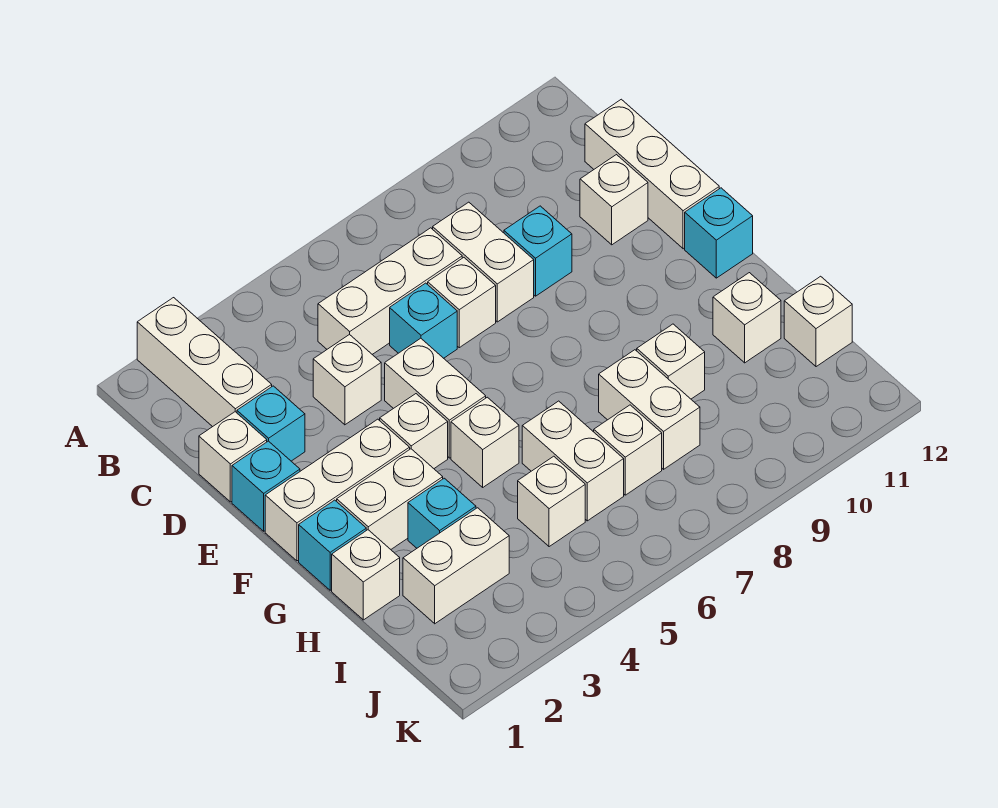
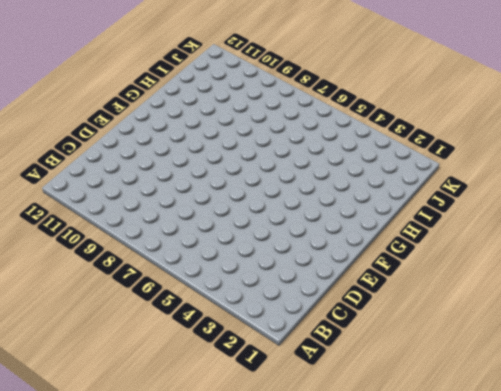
none -> white 1x3 brick [137,298,272,427]
none -> white 1x3 brick [318,228,462,354]
none -> white 1x2 brick [433,202,534,322]

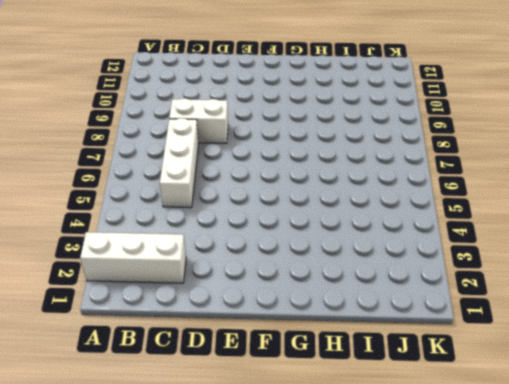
none -> white 1x3 brick [585,99,719,249]
none -> white 1x1 brick [199,412,267,502]
none -> cyan 1x1 brick [237,386,305,461]

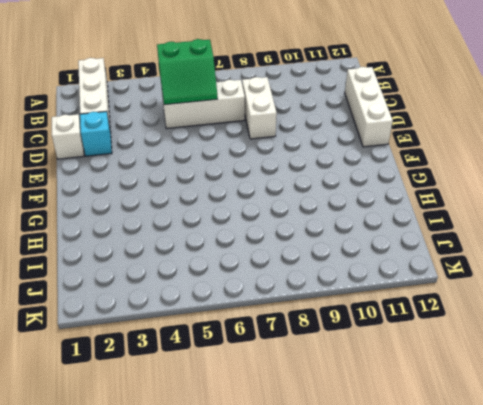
green 2x2 slope [157,39,218,105] -> none
none -> white 1x1 brick [313,334,381,425]
none -> cyan 1x1 brick [390,283,457,358]
none -> white 1x1 brick [428,258,496,348]

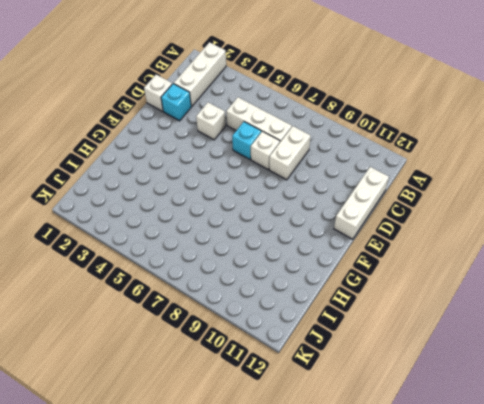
none -> cyan 1x1 brick [504,206,572,296]
none -> white 1x1 brick [580,155,648,245]
none -> cyan 1x1 brick [232,441,300,531]

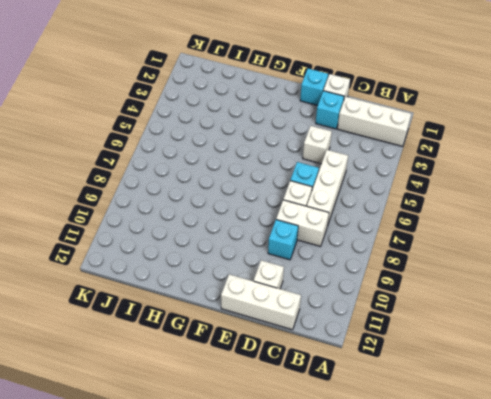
none -> white 1x2 brick [385,338,486,458]
none -> white 1x3 brick [265,419,410,561]
none -> white 1x1 brick [380,394,448,468]

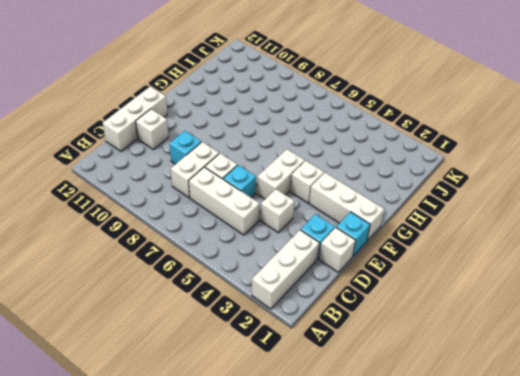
none -> cyan 1x1 brick [685,188,753,278]
none -> cyan 1x1 brick [299,500,366,590]
none -> white 1x2 brick [337,449,443,549]

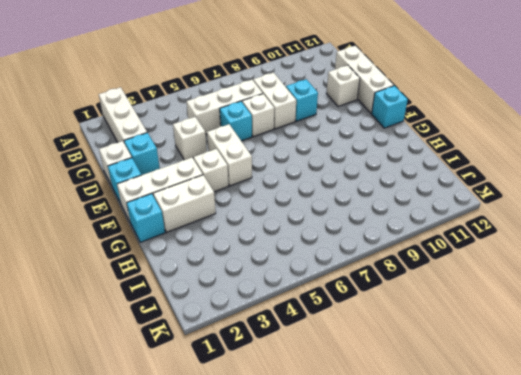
none -> white 1x1 brick [451,397,519,487]
none -> white 1x1 brick [332,530,400,620]
none -> cyan 1x1 brick [408,478,476,548]

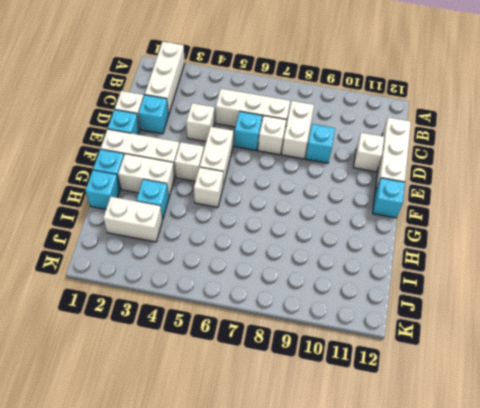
cyan 1x1 brick [86,170,120,209] -> white 1x1 brick [332,530,400,620]
none -> white 1x2 brick [522,401,624,521]
none -> white 1x2 brick [599,350,700,469]
none -> white 1x1 brick [637,324,705,399]

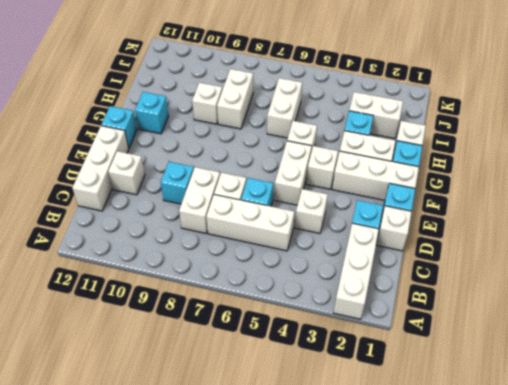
cyan 1x1 brick [135,92,169,134] -> none
none -> white 1x1 brick [713,273,781,363]
none -> white 1x1 brick [518,456,585,547]
none -> white 1x1 brick [594,405,662,495]

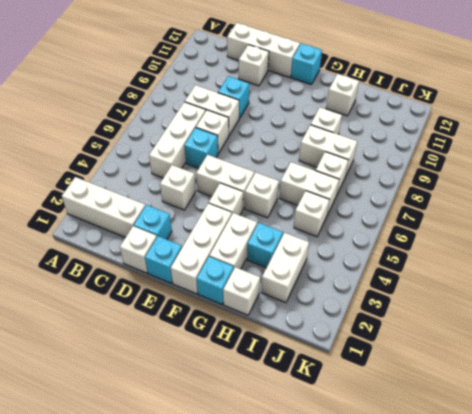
none -> white 1x1 brick [784,276,852,367]

